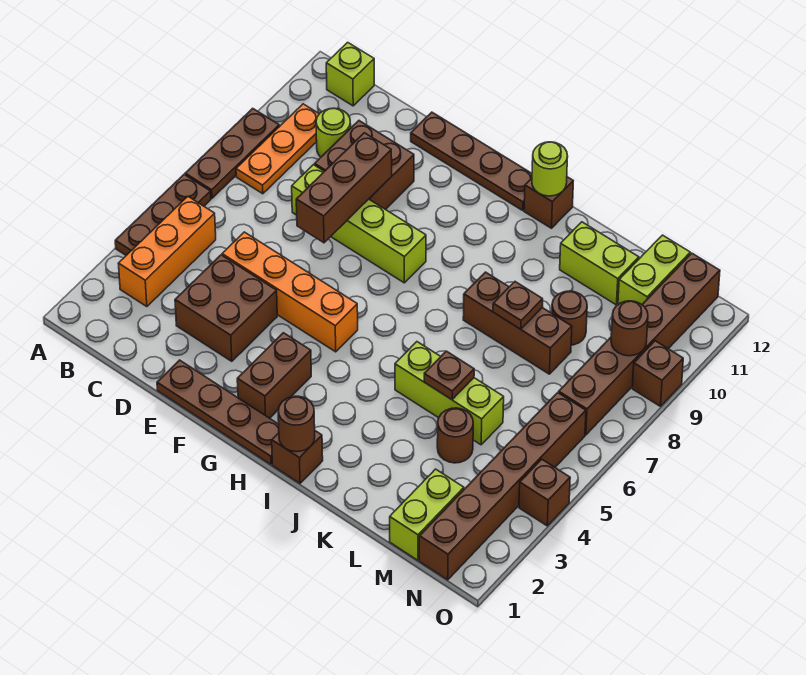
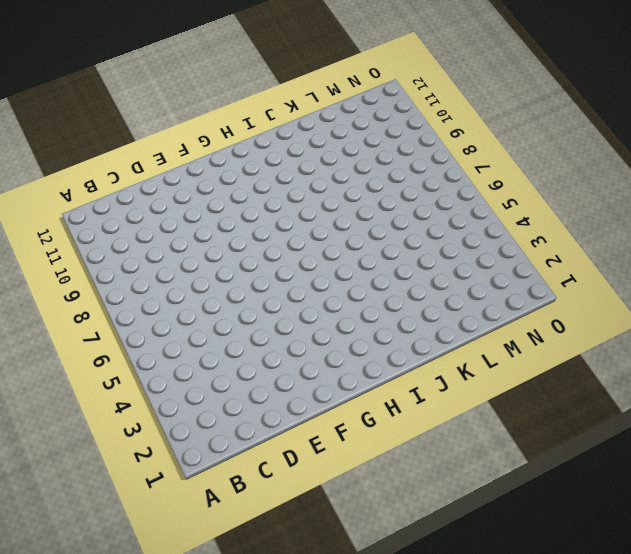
none -> brown 1x3 plate [115,175,211,255]
none -> brown 1x3 plate [185,108,279,198]
none -> orange 1x3 brick [118,196,216,307]
none -> orange 1x3 plate [236,104,319,194]

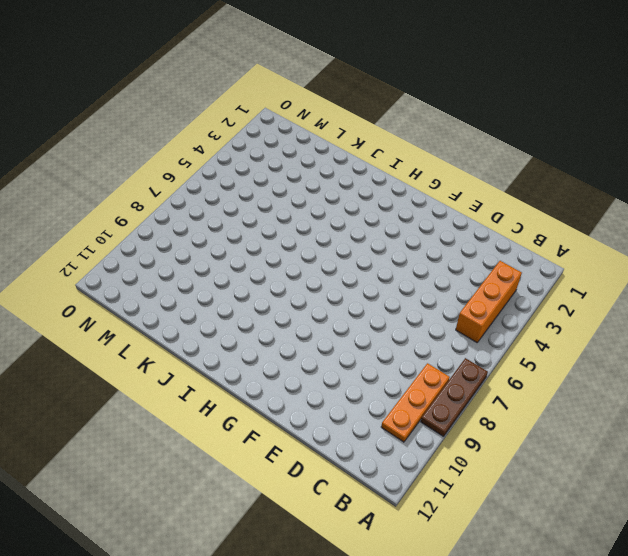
none -> brown 1x3 plate [115,175,211,255]
none -> lime 1x1 brick [326,42,374,106]
none -> lime 1x1 round brick [316,108,351,157]
none -> brown 2x2 brick [175,255,277,361]

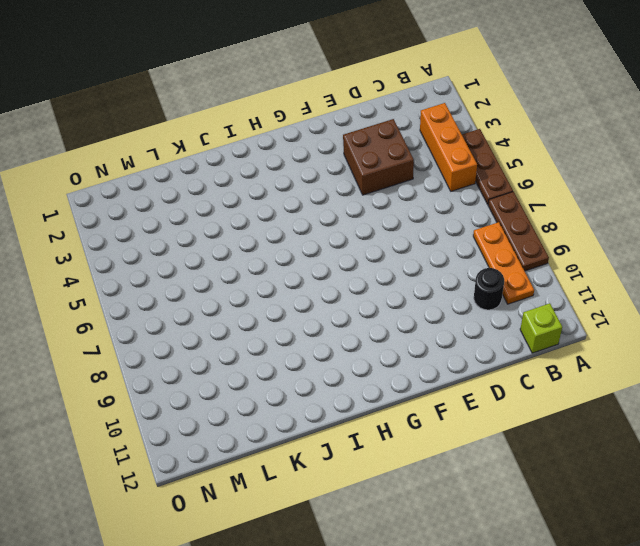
black 1x1 round brick [474,268,504,310] -> lime 1x1 round brick [316,108,351,157]
none -> orange 1x4 brick [222,232,358,352]
none -> lime 1x4 brick [292,165,426,283]
none -> brown 2x2 brick [315,121,414,210]
none -> brown 1x4 plate [157,360,279,464]

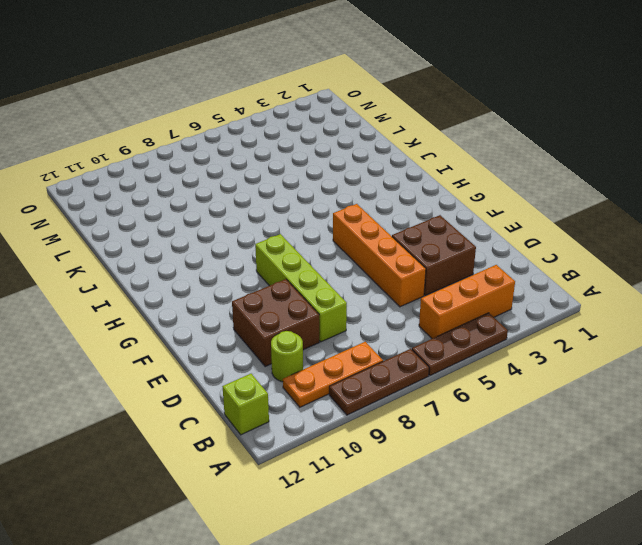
none -> brown 1x4 plate [157,360,279,464]
none -> brown 1x4 plate [411,112,532,210]
none -> brown 1x2 brick [237,333,311,418]
none -> brown 1x1 brick [272,431,323,483]

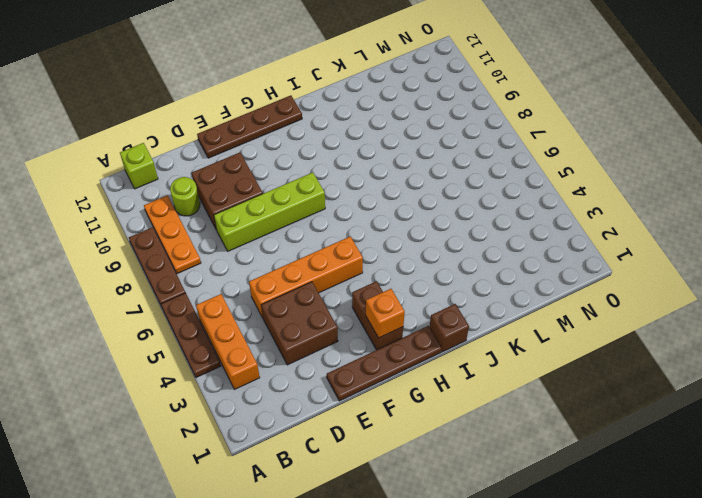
orange 1x1 brick [366,289,405,338] -> none
none -> brown 1x1 brick [524,177,573,228]
none -> lime 1x3 brick [395,342,504,445]
none -> brown 1x3 brick [463,272,572,374]
none -> lime 1x2 brick [560,222,639,305]

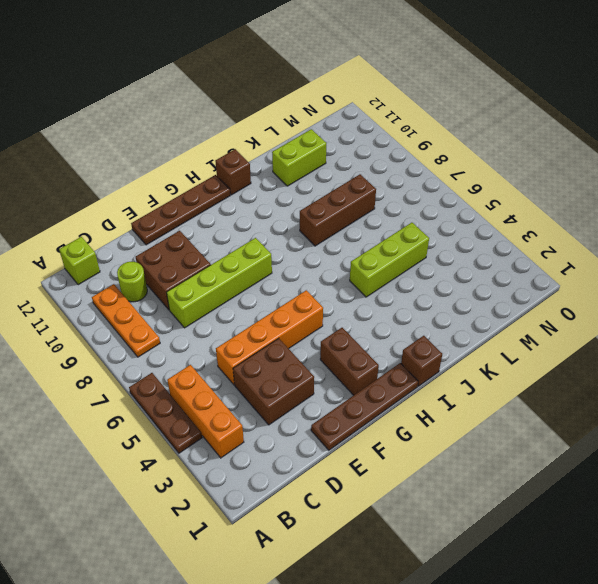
none -> brown 1x3 plate [185,108,279,198]
none -> brown 1x1 round brick [437,408,473,463]
none -> brown 1x1 round brick [552,291,587,345]
none -> lime 1x2 brick [390,469,464,560]

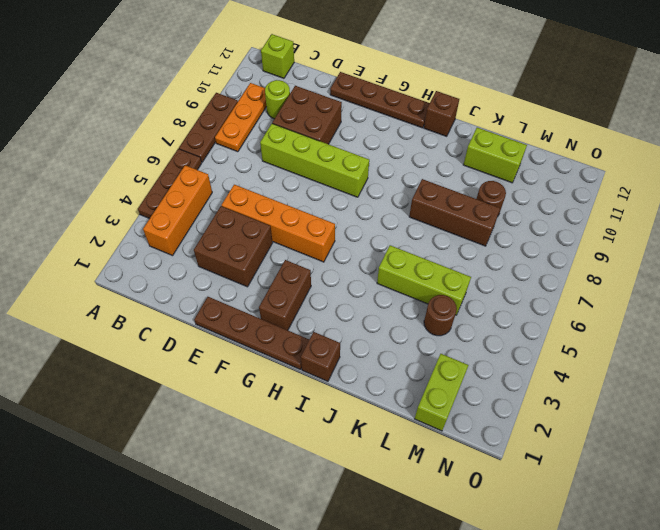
none -> lime 1x2 brick [618,235,690,304]
none -> brown 1x6 brick [419,393,586,580]
none -> brown 1x6 brick [559,253,720,435]
none -> brown 1x1 brick [519,459,570,526]

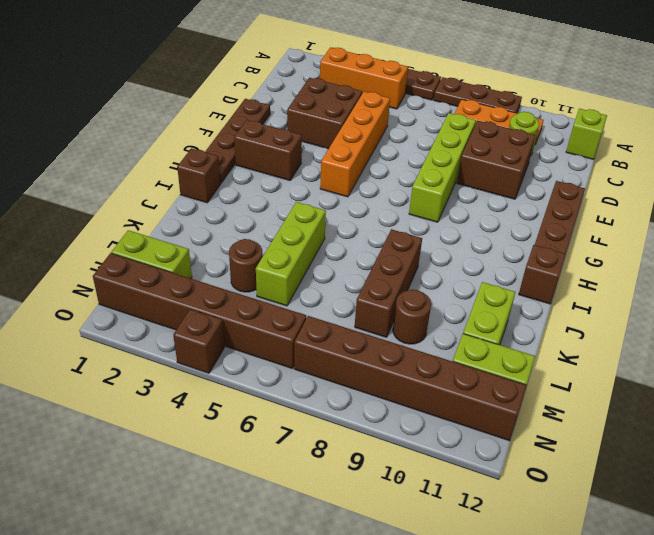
none -> brown 1x1 brick [632,341,683,406]
none -> brown 1x3 brick [296,133,392,243]
none -> brown 1x1 round brick [278,396,315,452]
none -> lime 1x1 round brick [532,142,568,196]

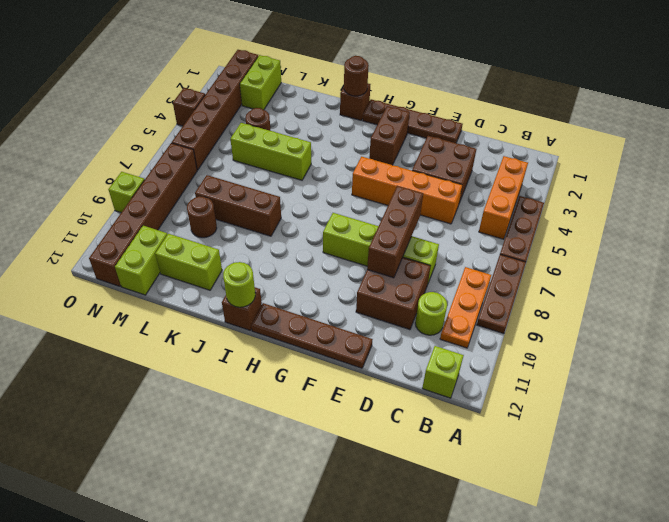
lime 1x1 brick [108,172,145,212] -> brown 1x1 brick [632,341,683,406]
none -> brown 1x1 plate [424,351,474,400]
none -> brown 1x1 plate [493,282,543,329]
none -> brown 1x1 round brick [611,301,648,356]

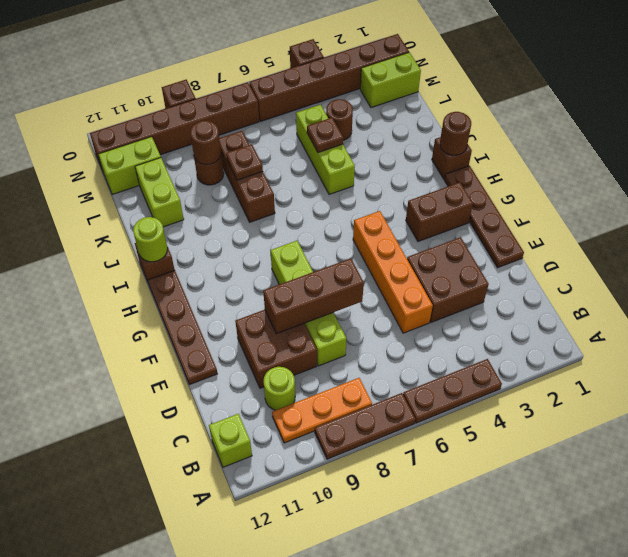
brown 1x1 round brick [190,121,221,164] -> brown 1x1 round brick moved to [611,301,648,356]
none -> orange 1x3 brick [118,196,216,307]

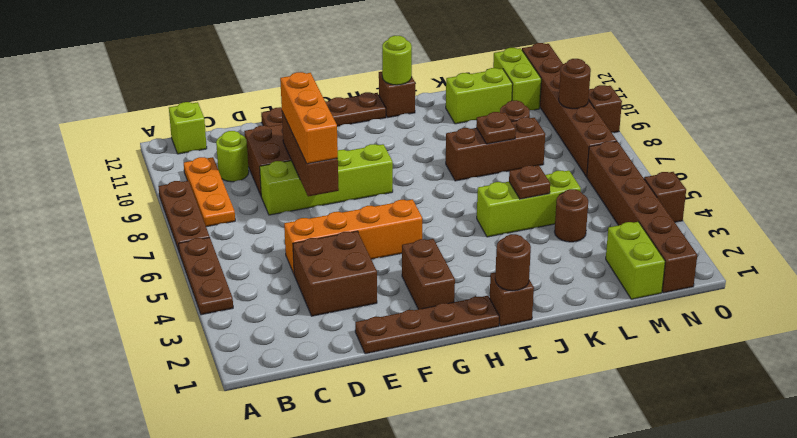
orange 1x3 brick [280,72,338,164] -> orange 1x3 brick moved to [118,196,216,307]

